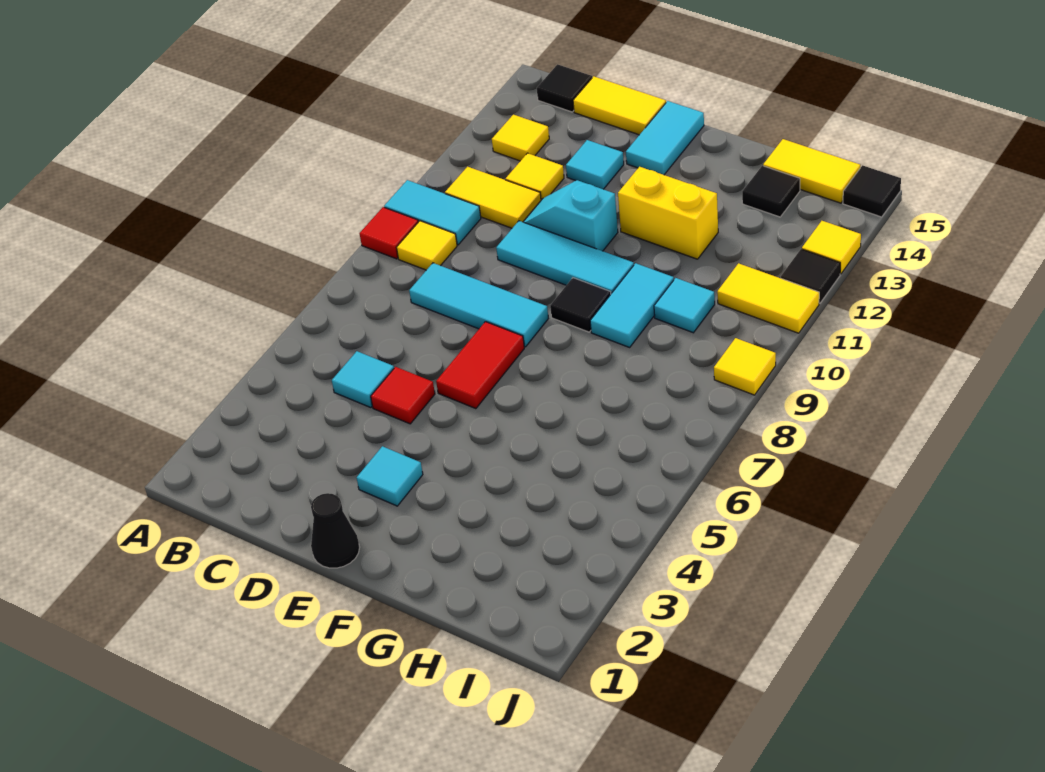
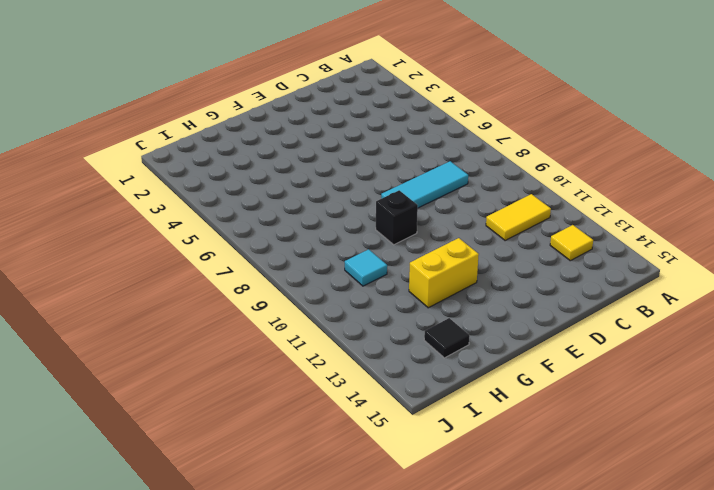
black 1x1 brick [376,190,418,245] -> black 1x1 tile [550,278,611,332]
none -> red 1x1 tile [360,207,418,259]
none -> cyan 1x2 tile [384,180,481,245]
none -> yellow 1x1 tile [397,221,457,270]

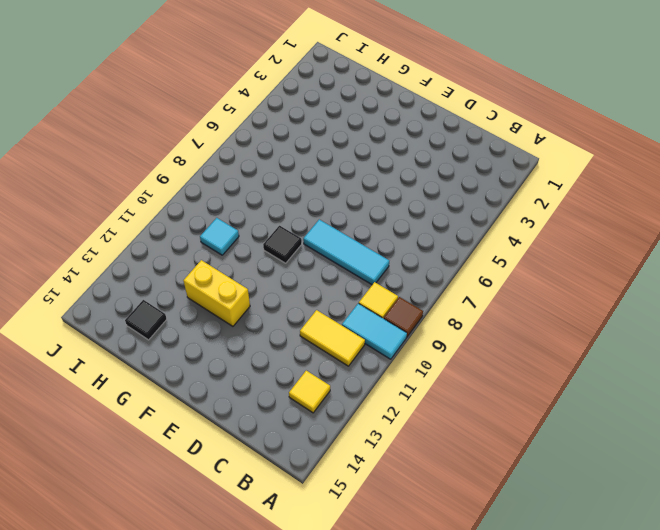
brown 1x1 tile [384,297,423,337] -> red 1x1 tile [360,207,418,259]
none -> black 1x1 tile [537,64,592,112]
none -> cyan 1x1 tile [332,351,394,408]
none -> yellow 1x1 tile [506,153,564,200]

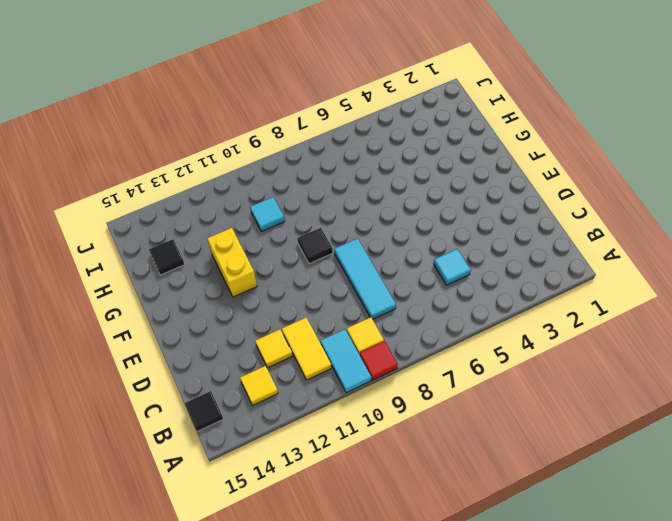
none -> yellow 1x2 tile [573,76,666,135]
none -> red 1x1 tile [371,367,435,424]
none -> cyan 1x3 tile [496,221,634,293]

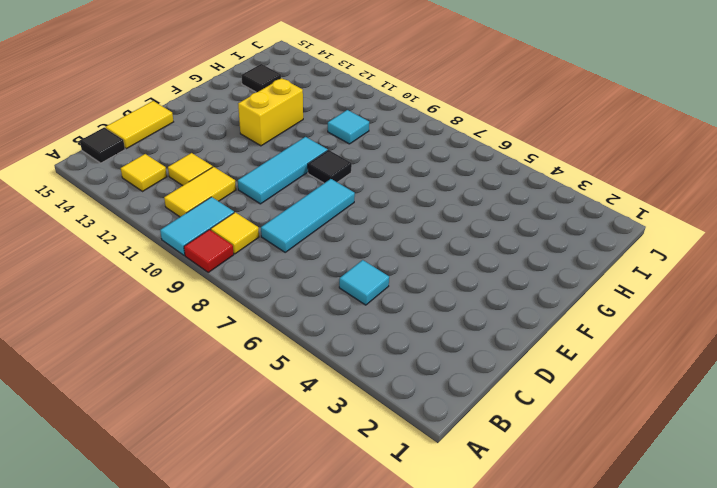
none -> red 1x1 tile [371,367,435,424]
none -> cyan 1x2 slope [523,180,618,251]
none -> cyan 1x1 tile [566,140,624,189]

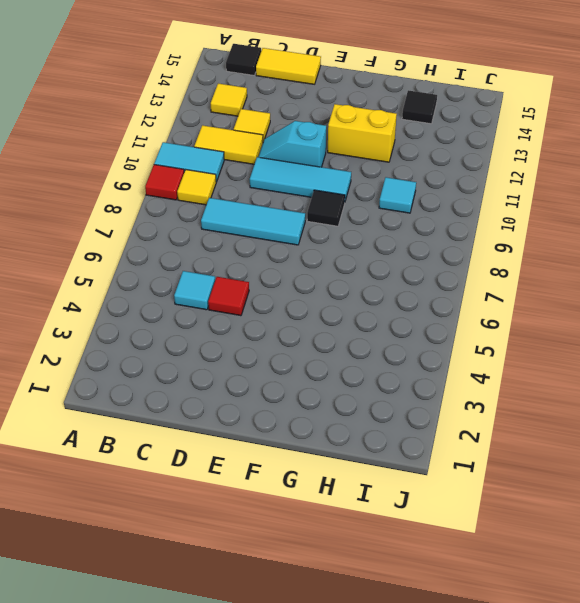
none -> cyan 1x1 tile [566,140,624,189]
none -> black 1x1 cone [311,493,360,568]
none -> cyan 1x1 tile [357,446,423,506]

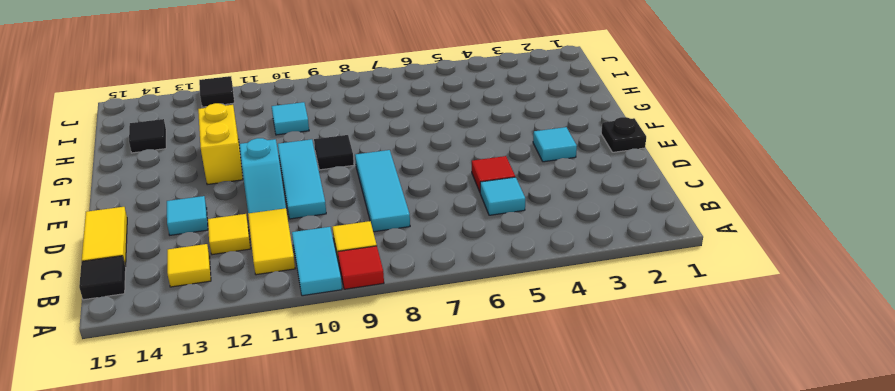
black 1x1 plate [601,117,646,152] -> black 1x1 cone [311,493,360,568]
none -> red 1x2 tile [436,322,524,409]
none -> cyan 1x2 tile [626,101,704,175]
none -> cyan 1x2 tile [590,263,674,347]

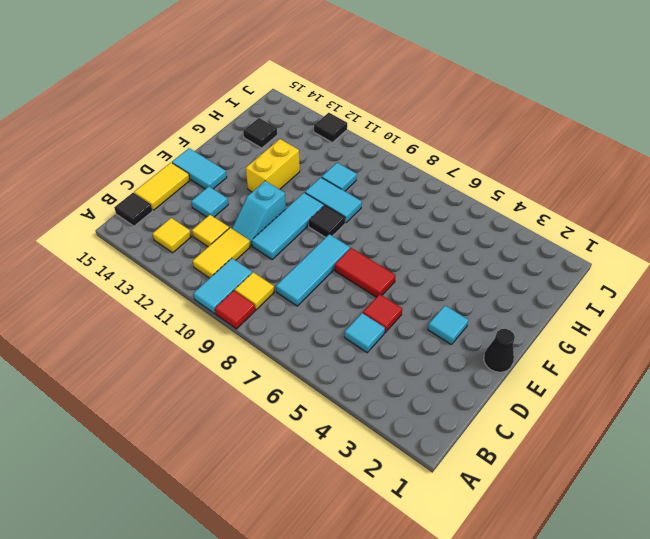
none -> yellow 1x2 tile [763,139,860,203]
none -> yellow 1x2 tile [717,263,819,333]
none -> yellow 1x1 tile [714,338,776,395]

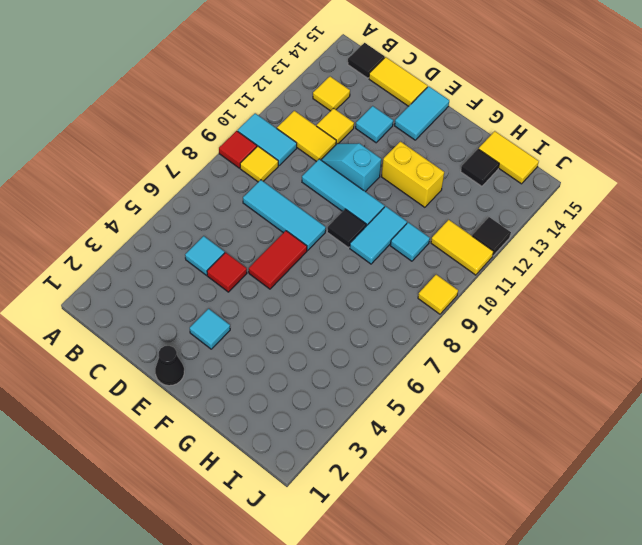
none -> yellow 1x1 tile [802,221,861,274]
none -> black 1x1 tile [843,165,901,217]

